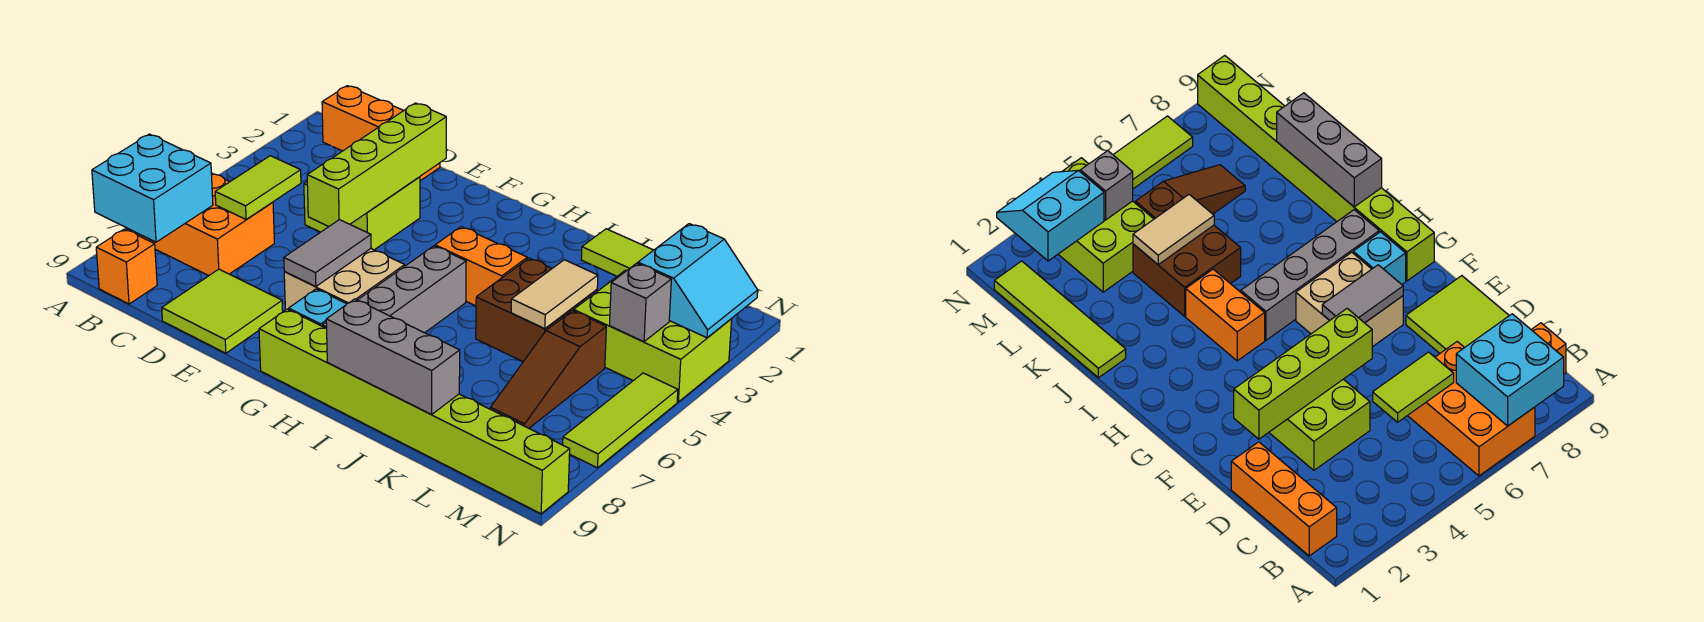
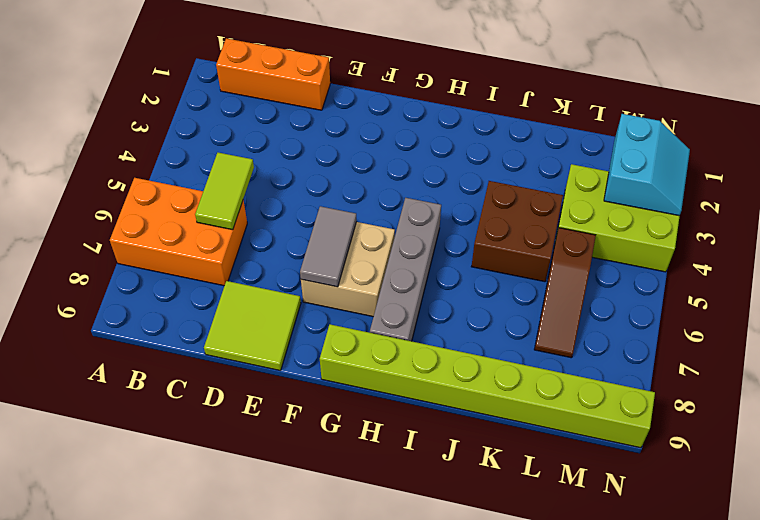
none -> orange 1x1 brick [96,229,157,304]
none -> lime 2x2 brick [304,177,420,250]
none -> cyan 1x1 brick [289,289,346,326]

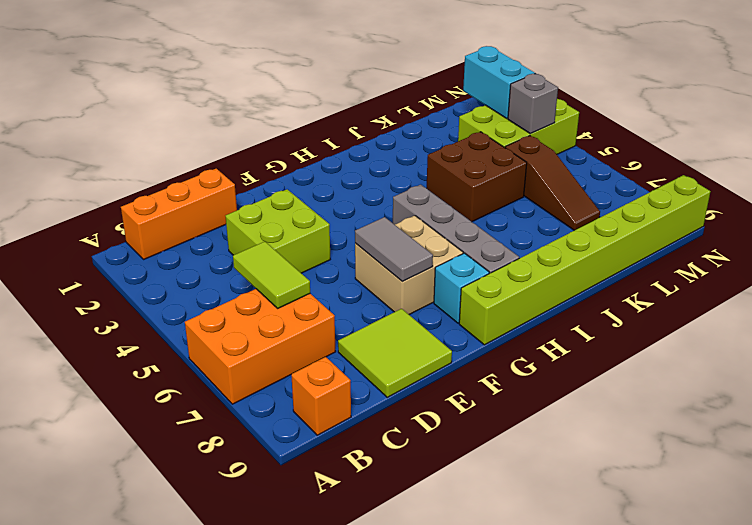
none -> orange 1x2 brick [435,227,527,306]
none -> lime 1x4 tile [581,229,653,276]
none -> lime 1x3 tile [563,373,678,468]

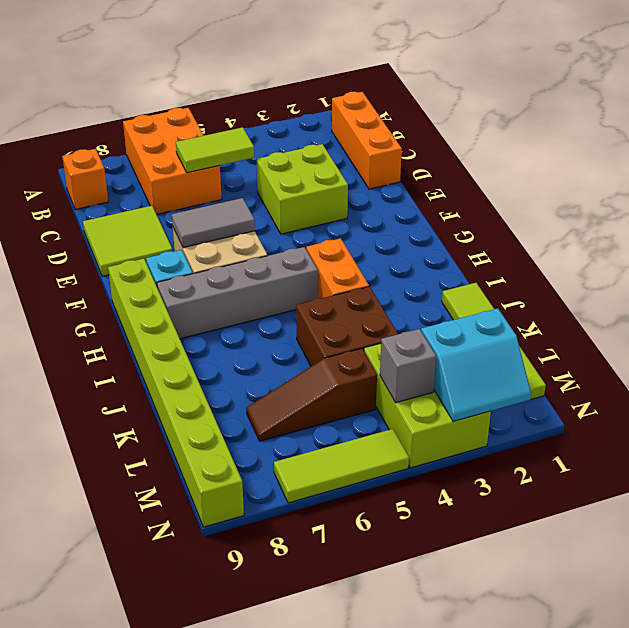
none -> cyan 2x2 brick [92,134,213,242]
none -> lime 1x4 brick [307,103,446,226]
none -> grey 1x3 brick [326,299,460,415]

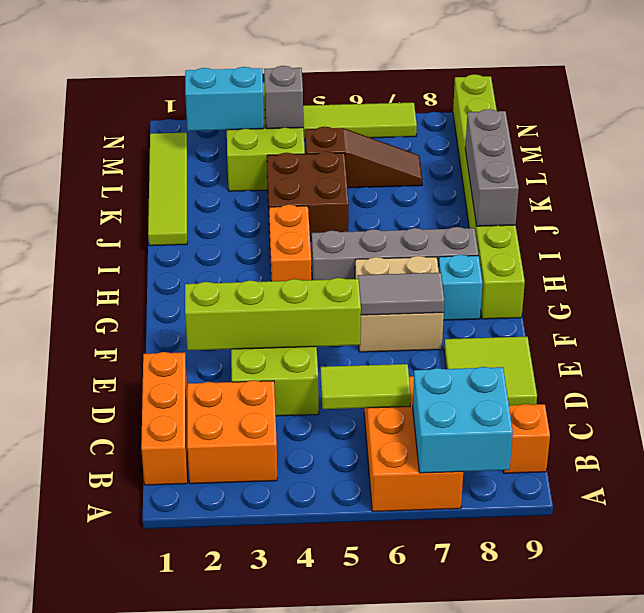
orange 2x2 brick [187,380,277,484] -> none
none -> tan 1x2 tile [511,260,598,329]

